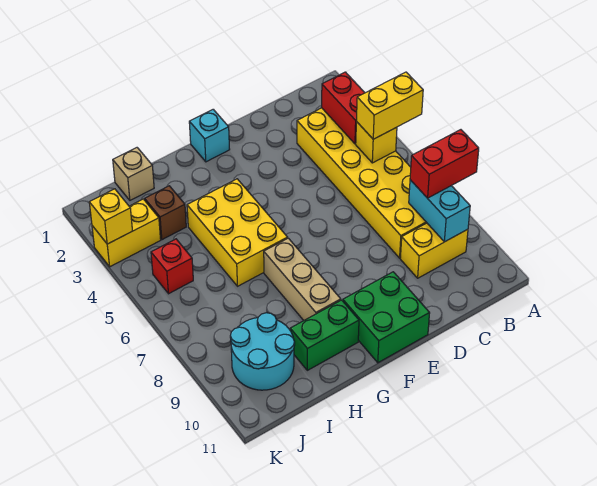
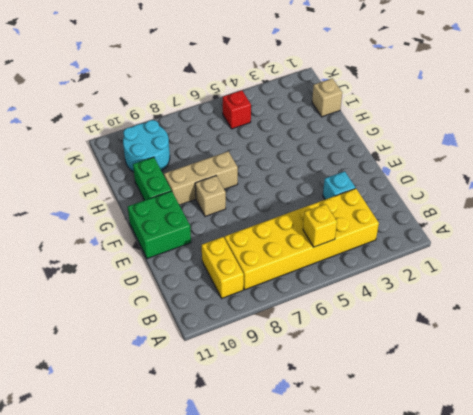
cyan 1x1 brick [323,171,355,199] -> cyan 1x1 brick moved to [189,109,230,162]
tan 1x1 brick [195,176,226,216] -> none
none -> yellow 2x3 brick [187,179,288,286]
none -> brown 1x1 brick [145,186,186,240]
none -> yellow 1x2 brick [92,199,161,267]

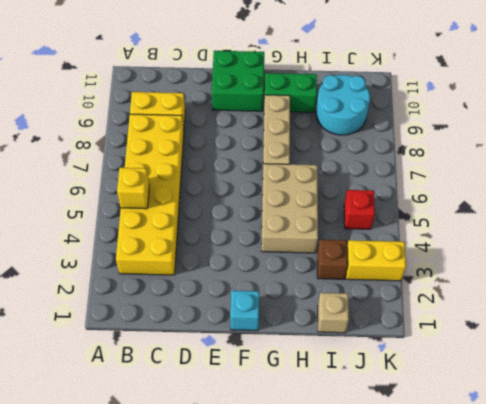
tan 2x3 brick [261,164,318,253] -> yellow 2x3 brick [187,179,288,286]
none -> red 1x2 brick [322,72,365,144]
none -> cyan 1x2 brick [409,180,470,242]
none -> yellow 1x1 brick [89,189,132,244]

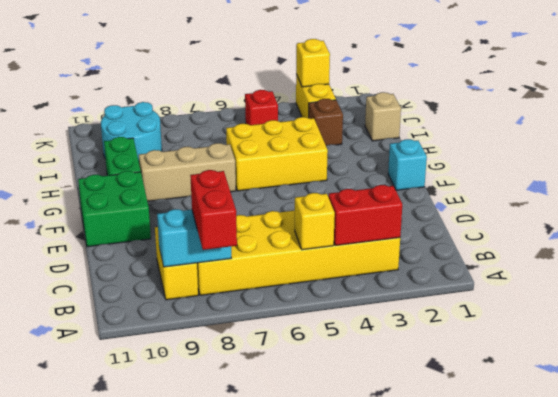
none -> yellow 1x2 brick [356,72,423,139]

